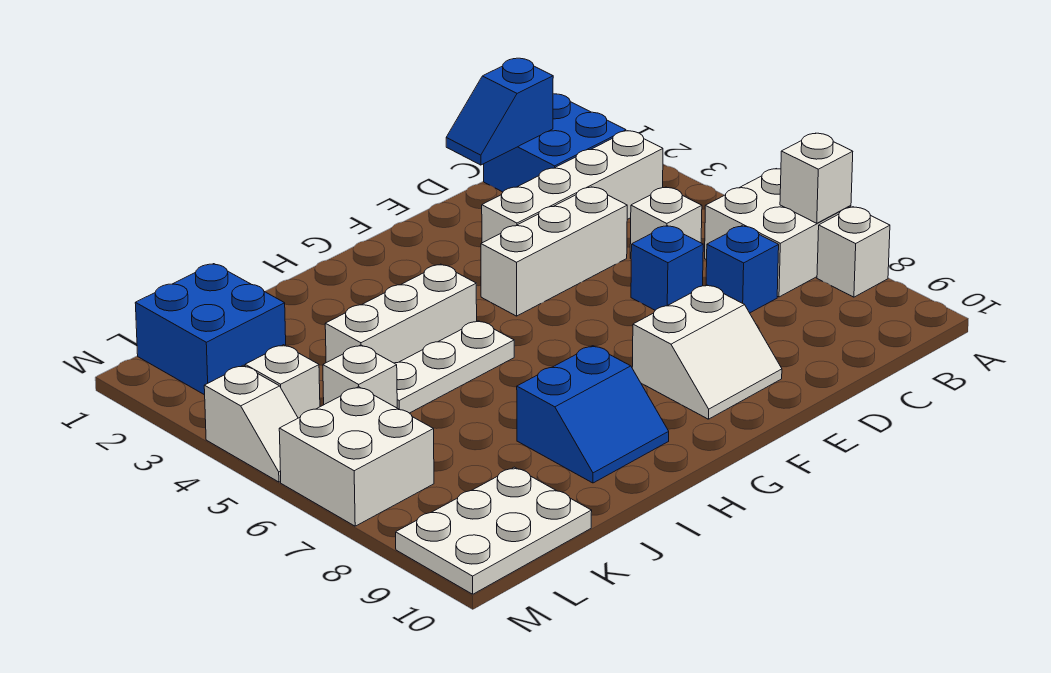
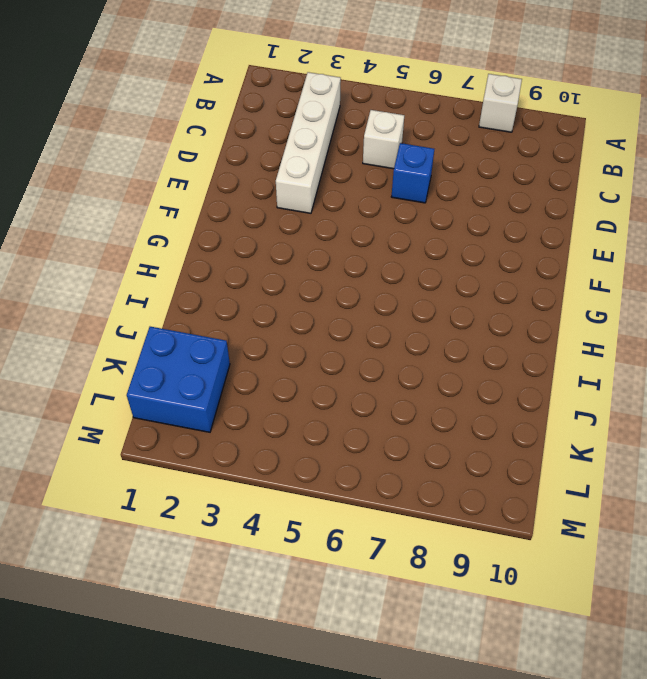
none -> white 2x2 brick [705,169,851,297]
none -> blue 2x2 brick [484,94,626,192]
none -> blue 1x1 brick [706,226,779,313]

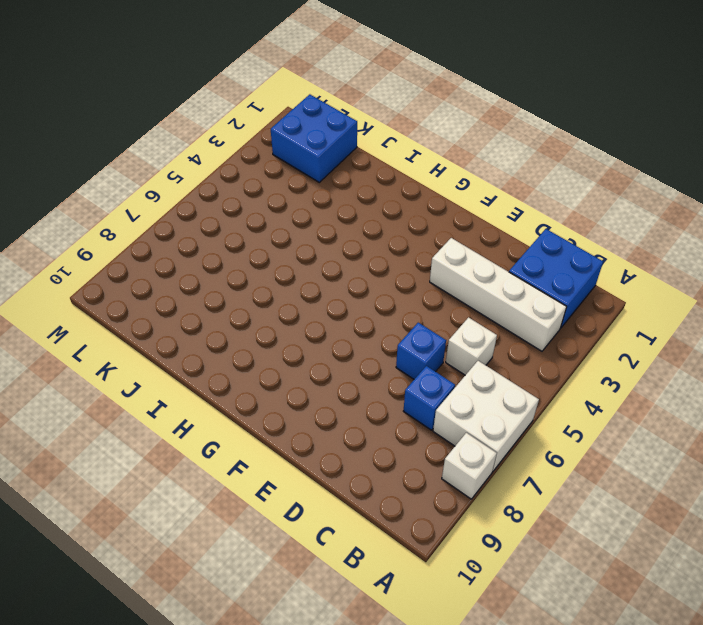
none -> white 1x3 brick [481,187,627,316]
none -> white 2x2 slope [632,285,782,419]
none -> white 1x3 brick [325,264,477,363]

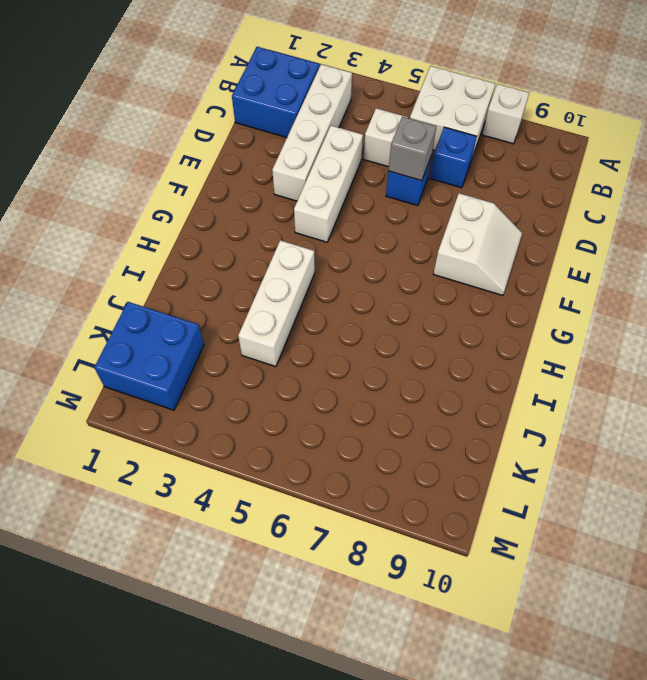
grey 1x1 brick [388,117,436,181] -> none
none -> white 1x3 plate [395,321,514,413]
none -> blue 2x2 slope [517,346,669,483]
none -> white 1x1 brick [323,345,397,408]

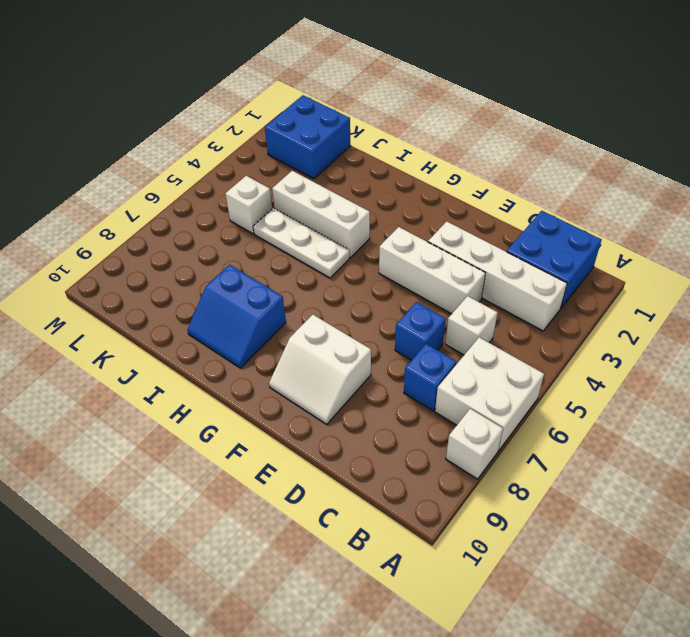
none -> white 2x3 plate [396,467,592,594]
none -> white 1x1 brick [245,345,320,418]
none -> white 2x2 brick [279,387,434,526]

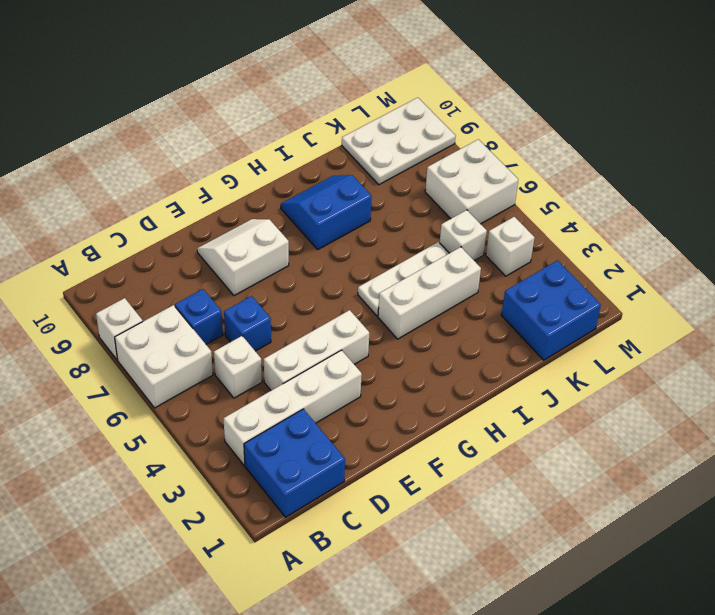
none -> white 1x2 slope [204,365,298,482]
none -> white 1x1 brick [780,133,853,223]
none -> blue 1x2 slope [446,58,553,165]

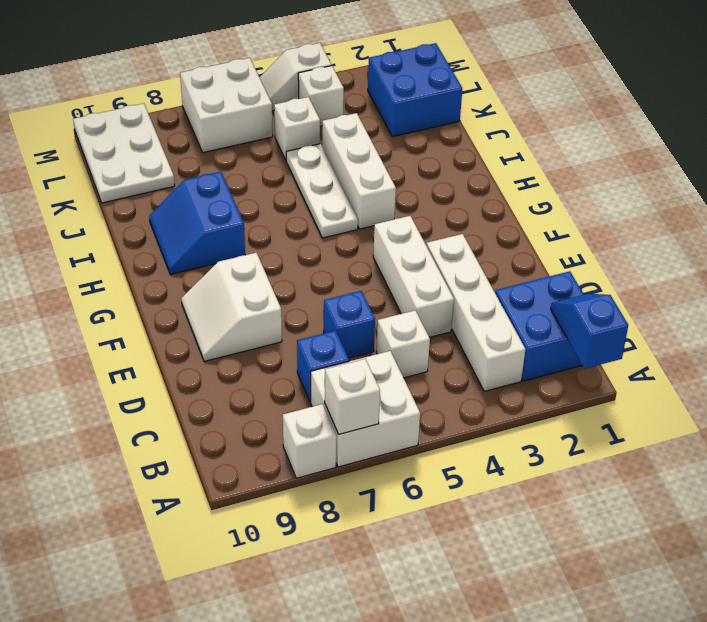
blue 1x2 slope [551,294,628,369] -> blue 1x2 slope moved to [446,58,553,165]

